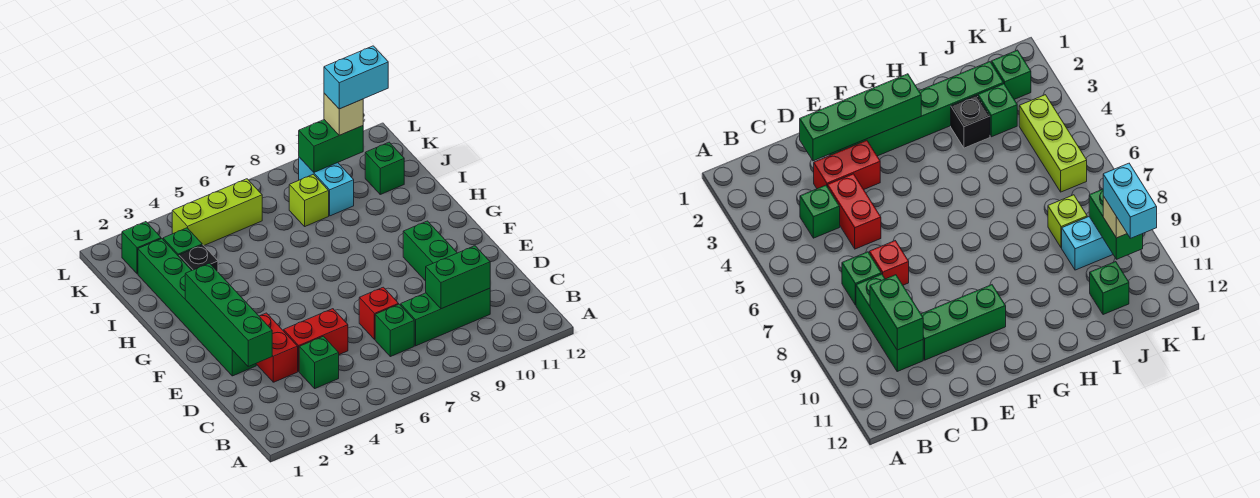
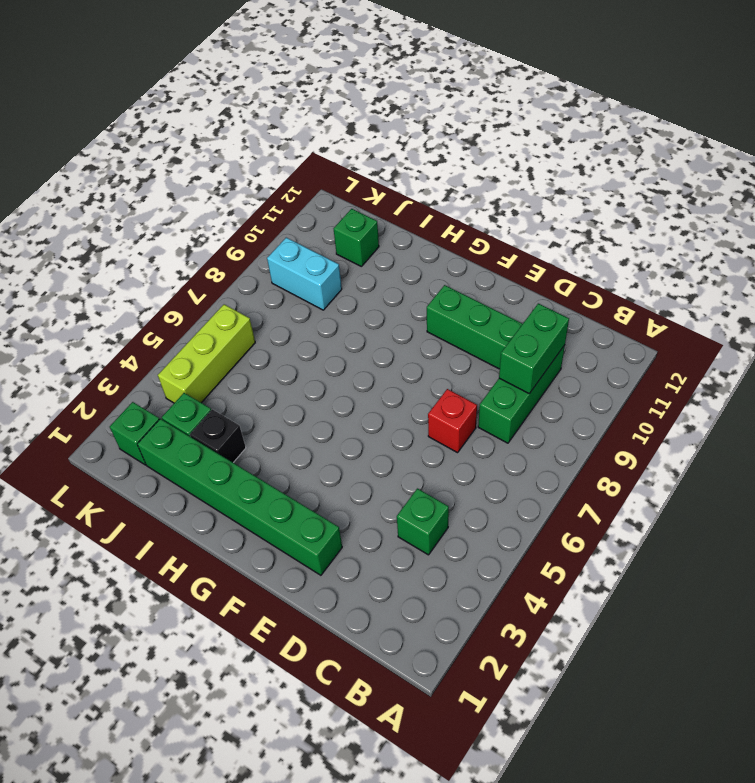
none -> green 1x1 brick [375,304,414,357]
none -> red 1x2 brick [256,313,298,382]
none -> red 1x2 brick [284,309,348,371]

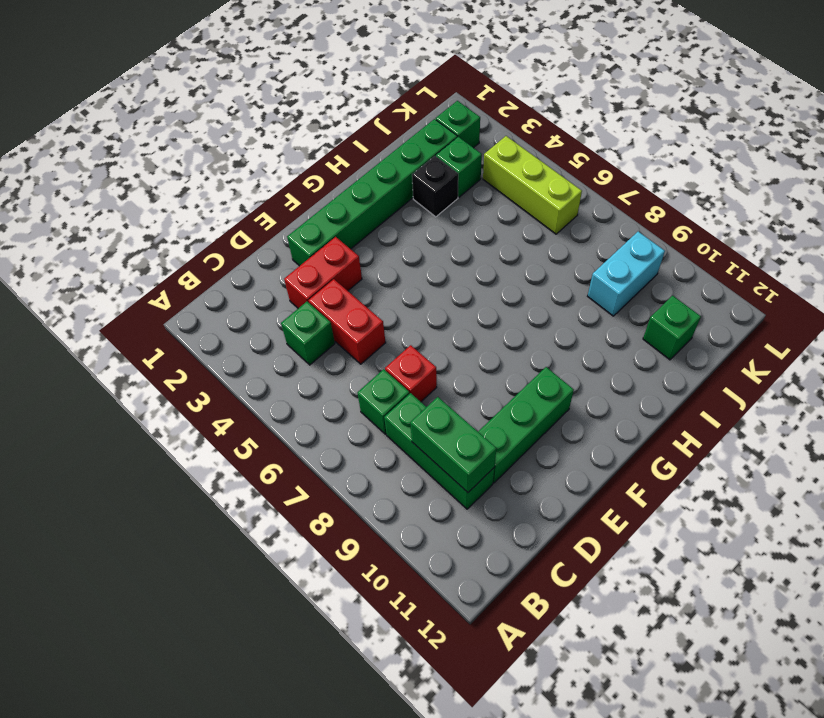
none -> lime 1x1 brick [289,174,329,226]
none -> green 1x4 brick [185,263,272,366]
none -> green 1x2 brick [299,120,363,172]

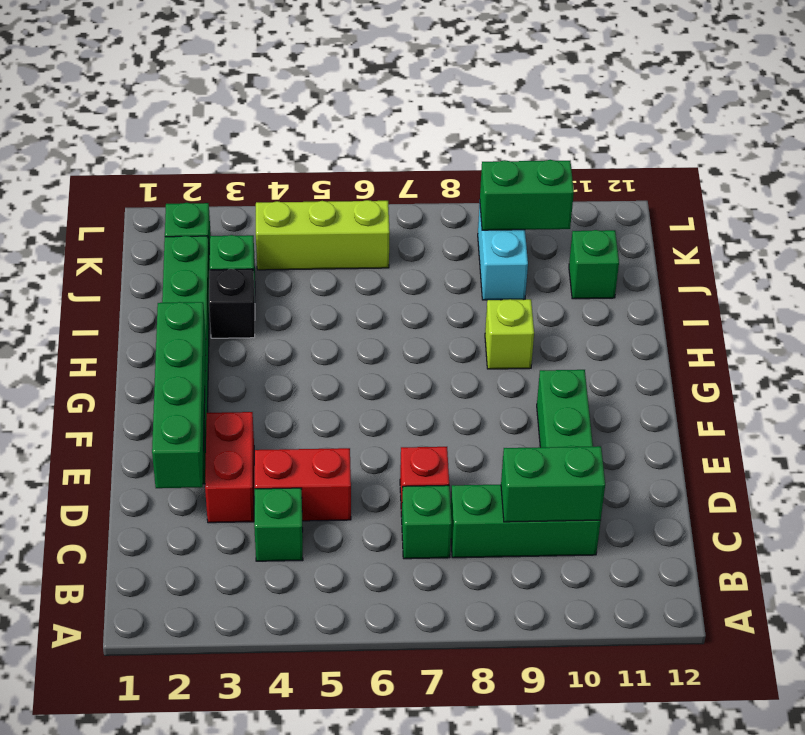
lime 1x1 brick [485,299,534,369] -> lime 1x1 brick moved to [289,174,329,226]
none -> tan 1x1 brick [324,93,363,135]
none -> cyan 1x2 brick [324,46,388,109]

